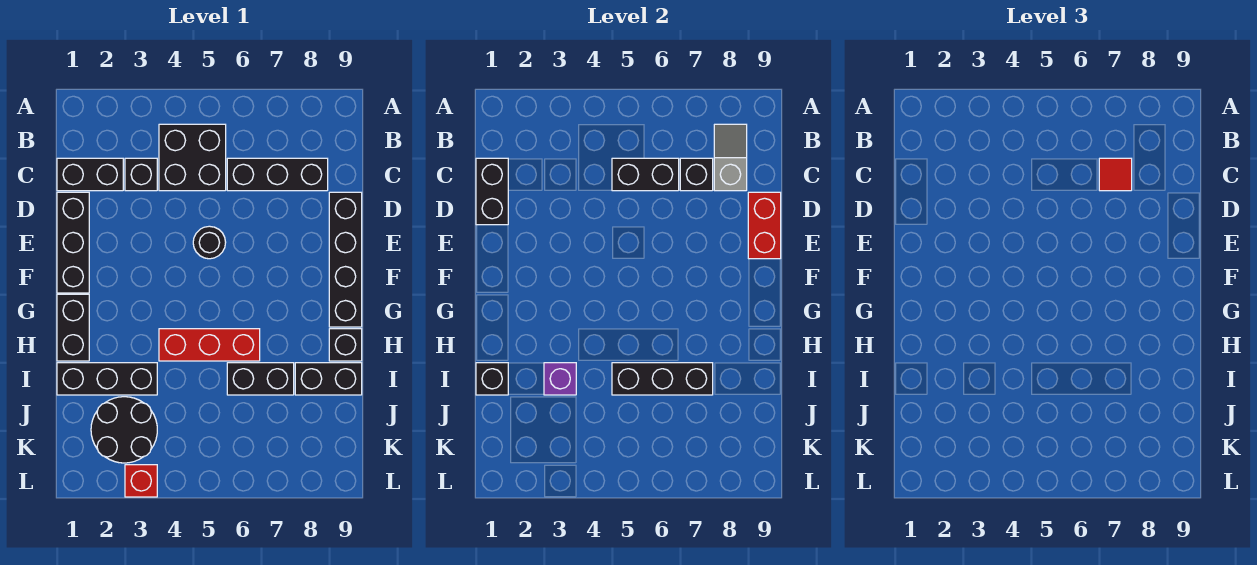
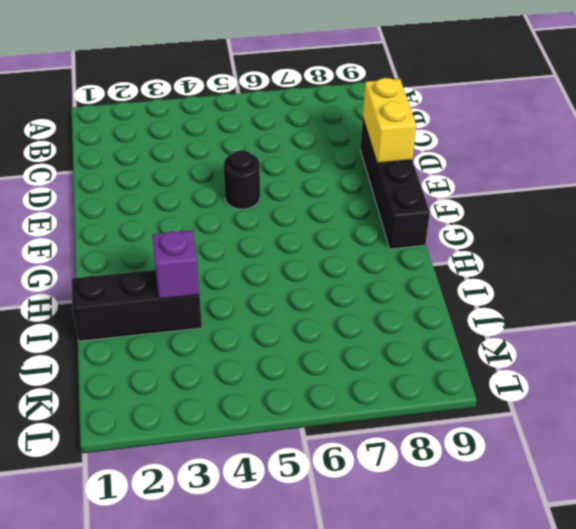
yellow 1x2 brick [363,78,416,163] -> red 1x2 brick [748,192,781,259]
none -> black 2x2 brick [159,124,226,191]
none -> black 1x2 brick [57,158,123,191]
none -> black 1x1 brick [125,158,157,191]

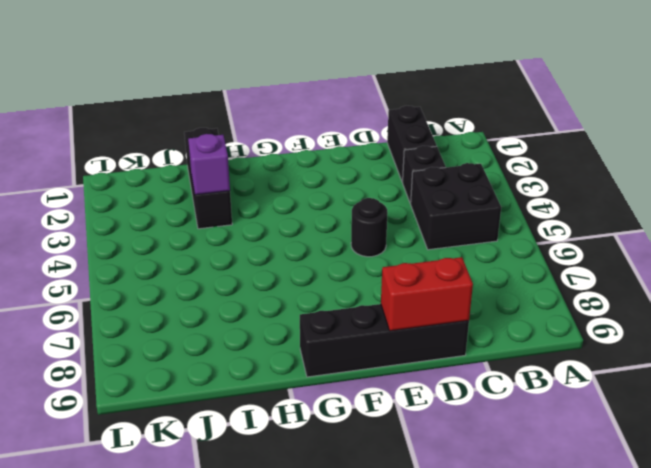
none -> black 1x3 brick [227,158,328,191]
none -> black 1x3 brick [57,192,89,293]
none -> black 1x2 brick [57,294,89,361]

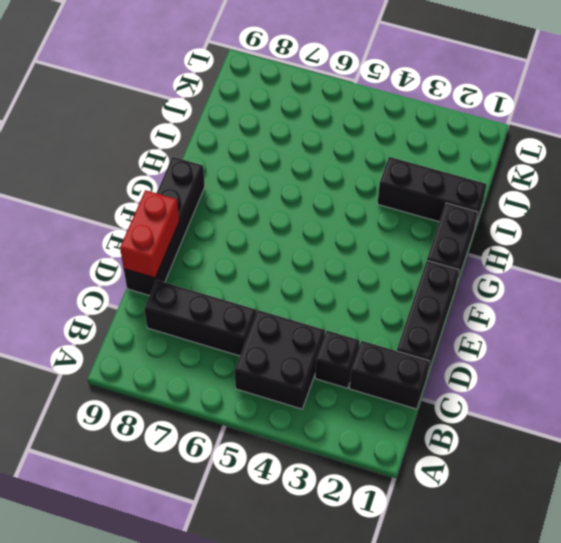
none -> black 1x1 round brick [193,226,226,259]
none -> red 1x3 brick [159,329,260,361]
none -> black 1x1 brick [329,329,362,361]

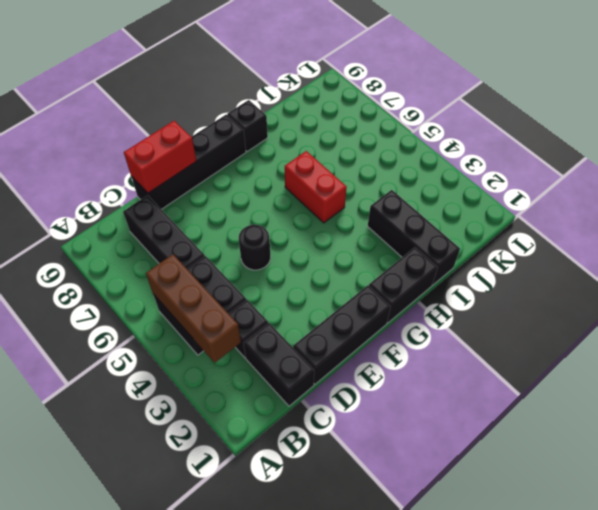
brown 1x3 brick [146,254,241,363] -> none
red 1x2 brick [285,151,347,223] -> red 1x3 brick [159,329,260,361]
none -> black 1x2 brick [227,363,294,395]
none -> black 1x2 brick [295,363,362,395]
none -> black 2x2 round brick [91,397,157,463]

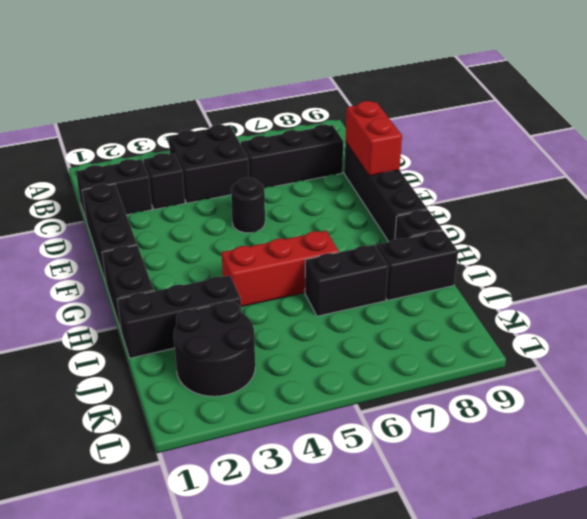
none -> red 1x1 brick [125,465,157,497]
none -> grey 1x2 slope [714,124,747,191]
none -> black 1x2 brick [476,158,508,225]

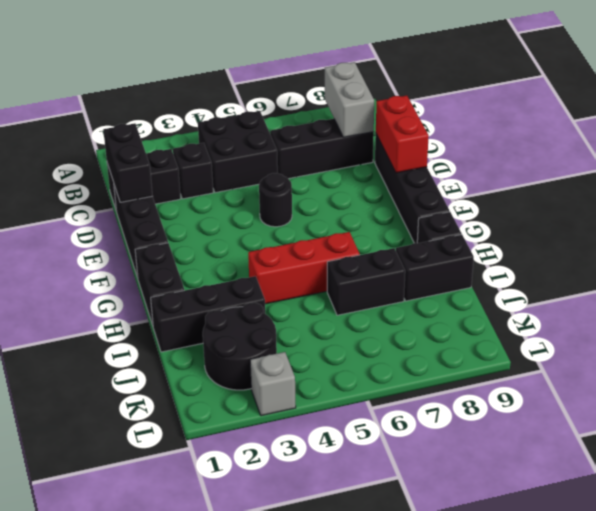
grey 1x2 brick [325,62,374,137] -> grey 1x2 slope [714,124,747,191]
grey 1x1 brick [250,352,296,416] -> red 1x1 brick [125,465,157,497]
none -> black 1x2 brick [612,158,679,191]
none -> black 1x1 brick [680,158,713,191]
none -> black 1x1 brick [476,363,508,395]

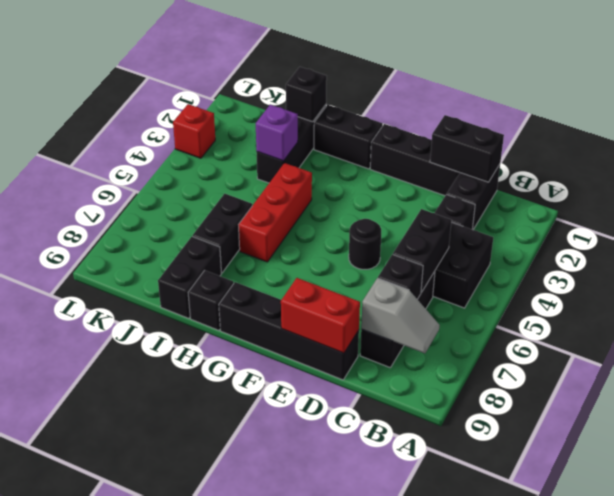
none -> black 2x2 round brick [91,397,157,463]
none -> black 1x3 brick [612,363,713,395]
none -> red 1x1 tile [1099,158,1132,191]

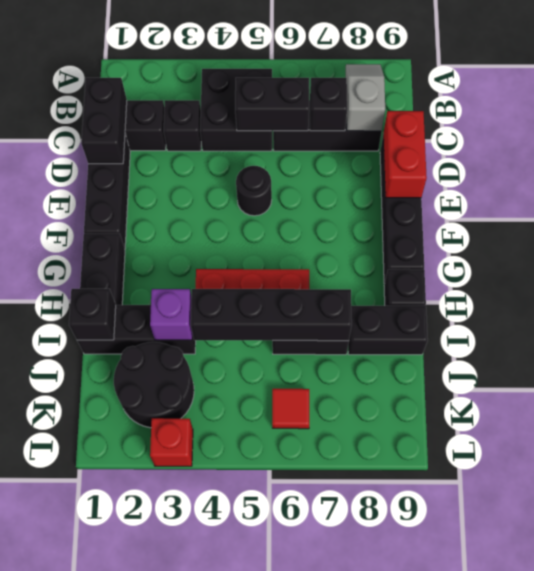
black 1x4 brick [191,289,352,341] -> black 1x3 brick [612,363,713,395]
red 1x1 tile [272,389,309,429] -> red 1x1 tile moved to [1099,158,1132,191]

